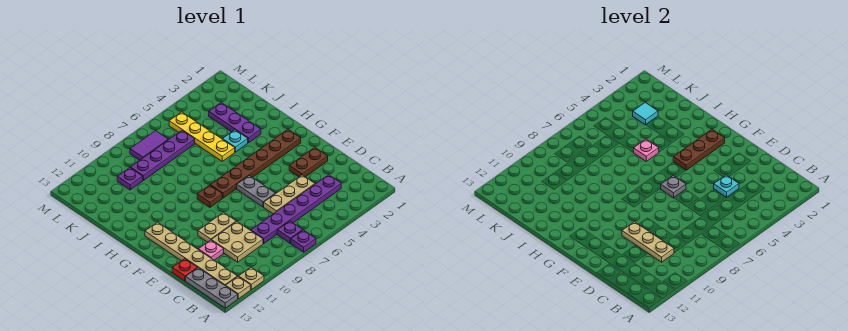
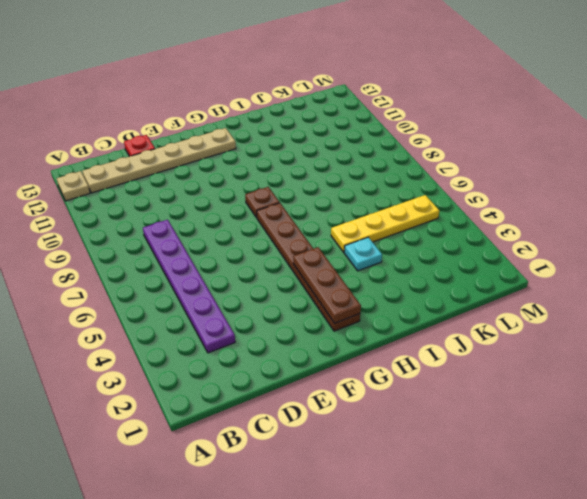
none -> purple 1x1 plate [291,230,316,252]
none -> tan 1x1 plate [239,267,264,290]
none -> grey 1x3 plate [186,268,238,308]

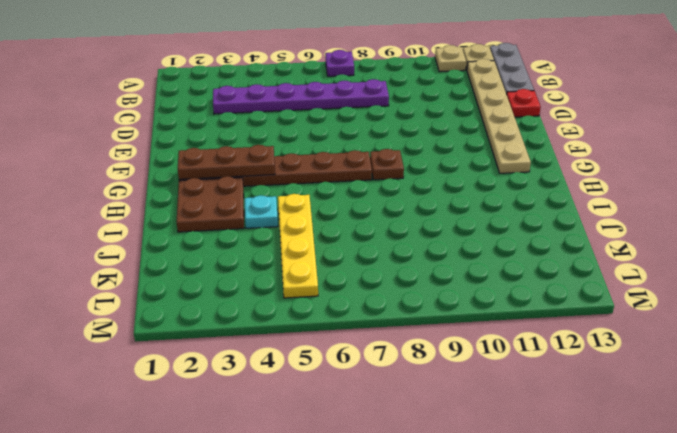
brown 2x2 plate [176,176,244,232] -> purple 1x3 plate [209,103,261,143]
none -> purple 1x1 plate [277,221,303,243]
none -> tan 2x2 plate [212,222,263,262]
none -> tan 1x3 plate [264,175,315,214]

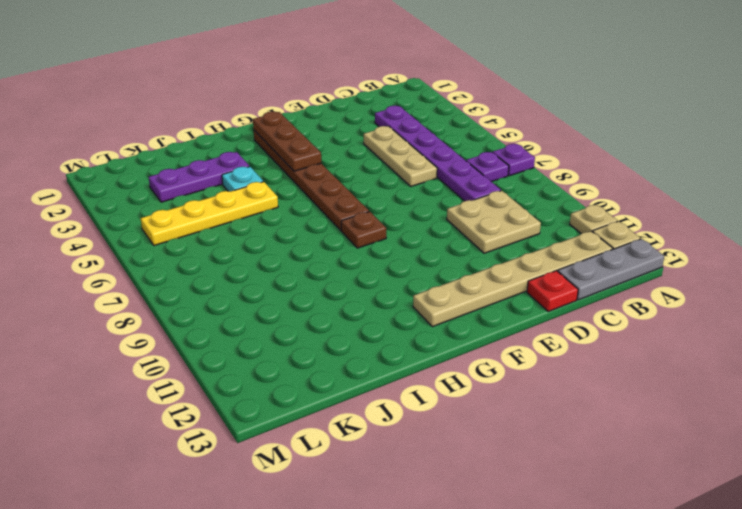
none -> pink 1x1 plate [198,240,224,260]
none -> brown 1x2 plate [289,148,328,177]
none -> grey 1x2 plate [237,176,275,207]

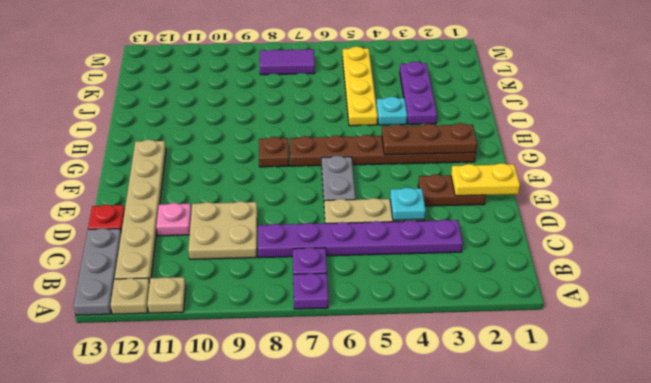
yellow 1x2 plate [451,163,520,196] -> none
none -> tan 1x2 plate [198,213,236,242]
none -> purple 1x4 plate [130,131,195,180]
none -> purple 1x1 plate [117,168,143,190]

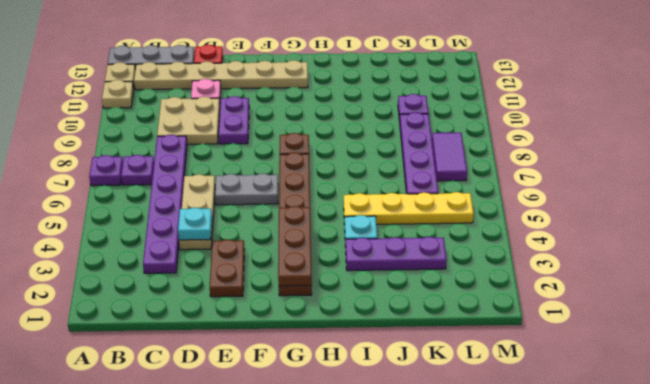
purple 1x2 plate [218,96,249,144] -> tan 1x2 plate [198,213,236,242]
none -> tan 1x3 plate [622,222,674,262]
none -> grey 1x1 plate [660,176,686,198]
none -> pink 1x1 plate [634,139,659,161]

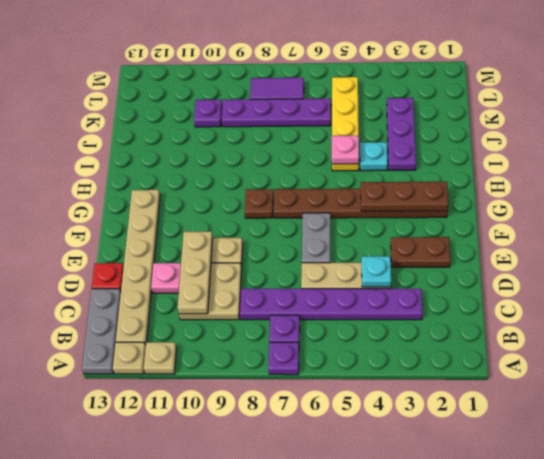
none -> grey 1x1 plate [660,176,686,198]
none -> cyan 1x1 tile [633,103,658,125]

